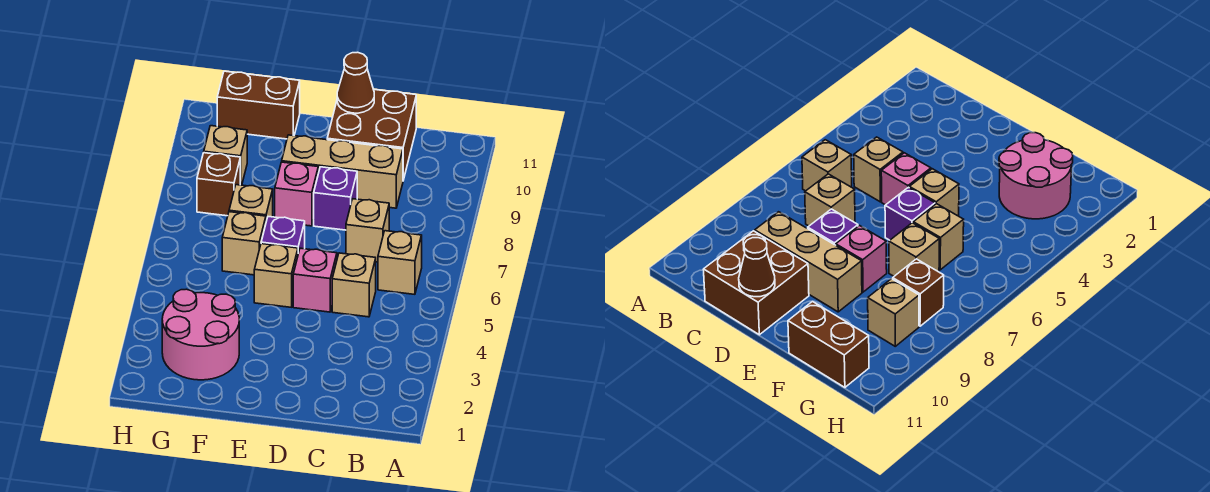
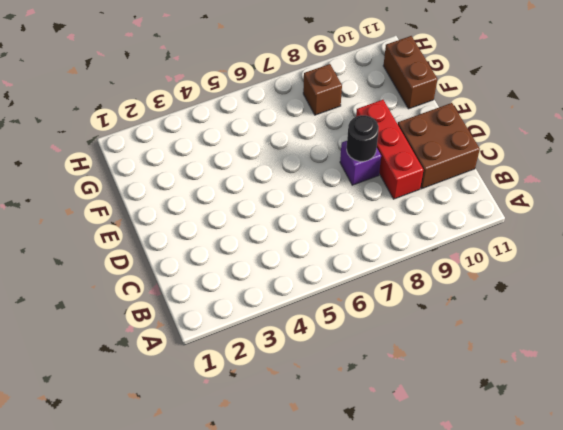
red 1x3 brick [356,100,423,199] -> tan 1x3 brick [282,135,403,208]
black 1x1 round brick [347,115,379,161] -> none
none -> tan 1x1 brick [378,231,422,294]
none -> tan 1x1 brick [332,253,376,317]
none -> tan 1x1 brick [346,199,389,262]

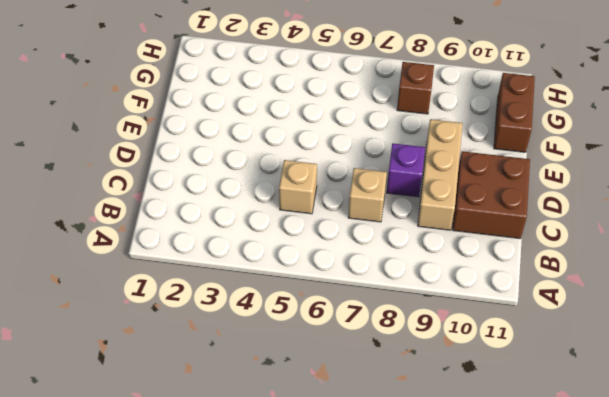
none -> tan 1x1 brick [378,231,422,294]
none -> pink 1x1 brick [293,248,337,312]
none -> tan 1x1 brick [254,244,298,307]

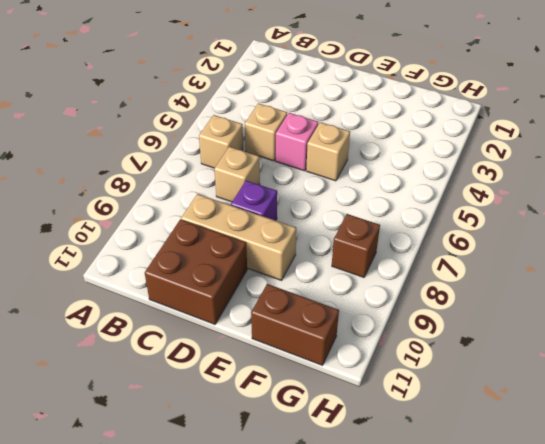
none -> purple 1x1 brick [261,217,305,253]
none -> pink 1x1 brick [275,162,318,226]
none -> pink 2x2 round brick [162,289,239,380]

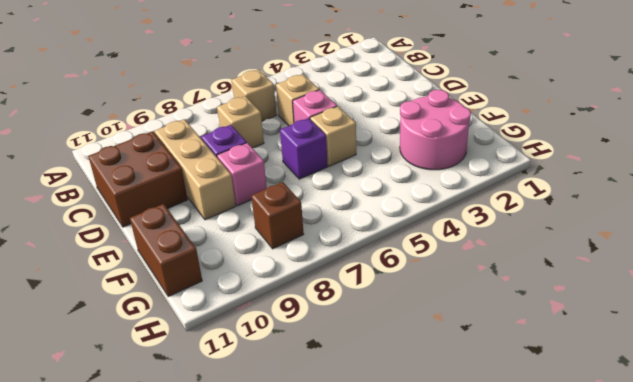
none -> tan 1x1 brick [222,212,266,275]
none -> tan 1x1 brick [229,185,273,221]
none -> tan 1x1 brick [204,126,247,185]

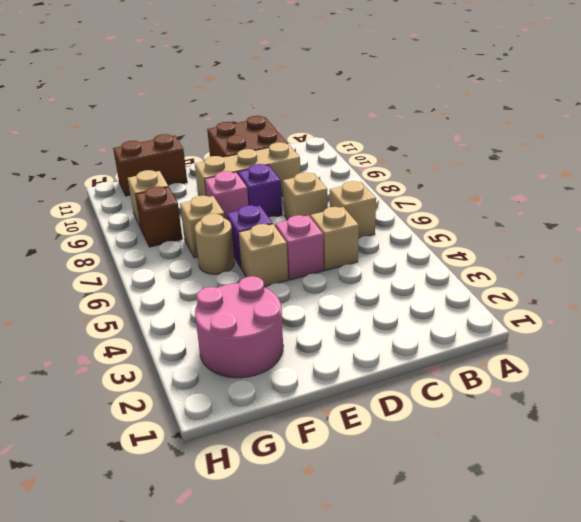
tan 1x1 round brick [195,214,234,274] -> tan 1x1 brick [222,212,266,275]
none -> brown 1x1 cone [337,52,374,113]

